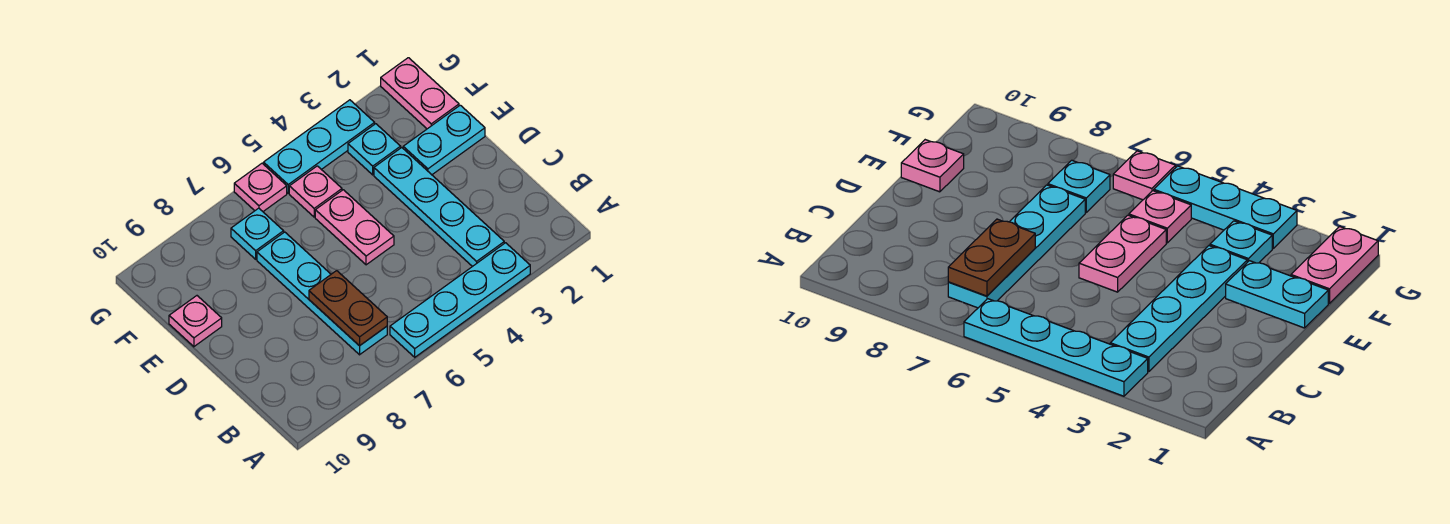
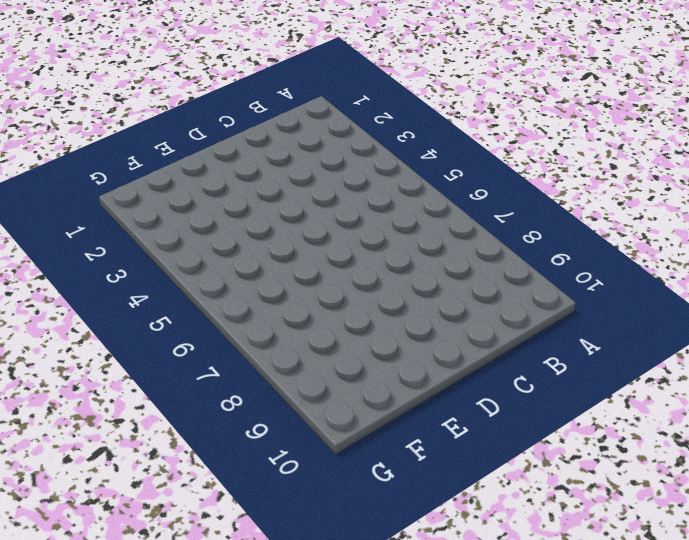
none -> cyan 1x4 plate [390,243,530,357]
none -> cyan 1x4 plate [374,148,504,267]
none -> cyan 1x4 plate [257,232,387,355]

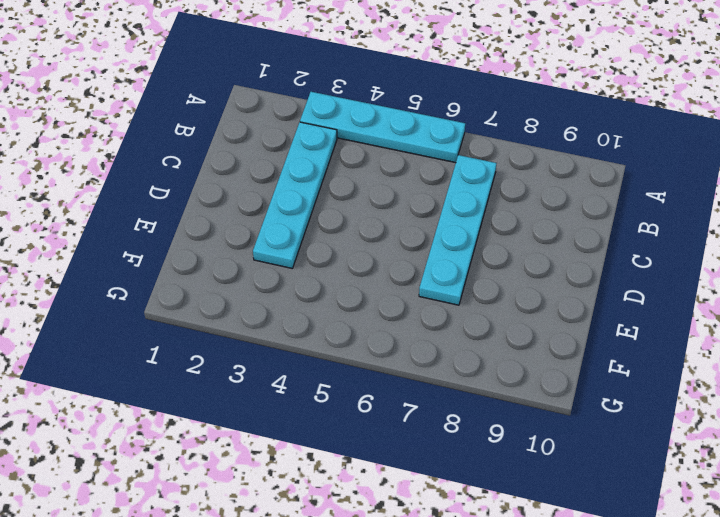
none -> pink 1x2 plate [315,190,394,265]
none -> cyan 1x2 plate [403,105,485,175]
none -> pink 1x1 plate [169,296,222,347]

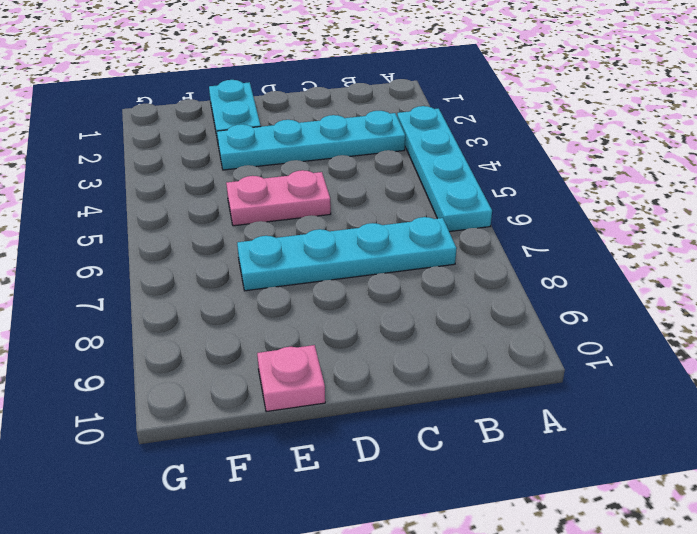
none -> pink 1x2 plate [381,58,459,129]
none -> cyan 1x1 plate [348,124,401,175]
none -> pink 1x1 plate [289,166,342,217]

